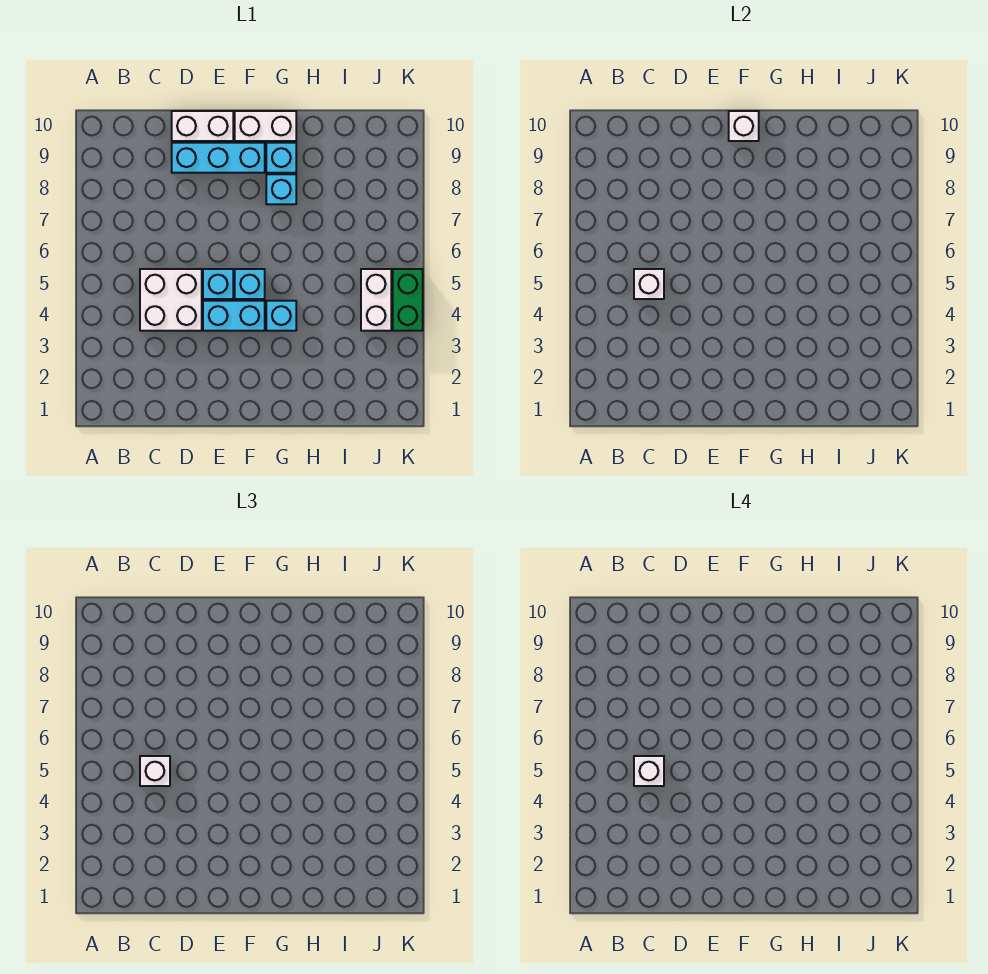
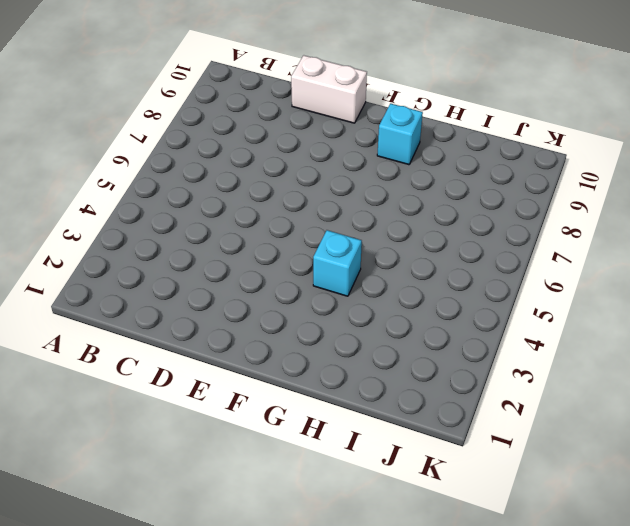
none -> white 2x2 brick [140,269,202,331]
none -> cyan 1x3 brick [172,143,265,173]
none -> cyan 1x2 brick [203,301,265,331]

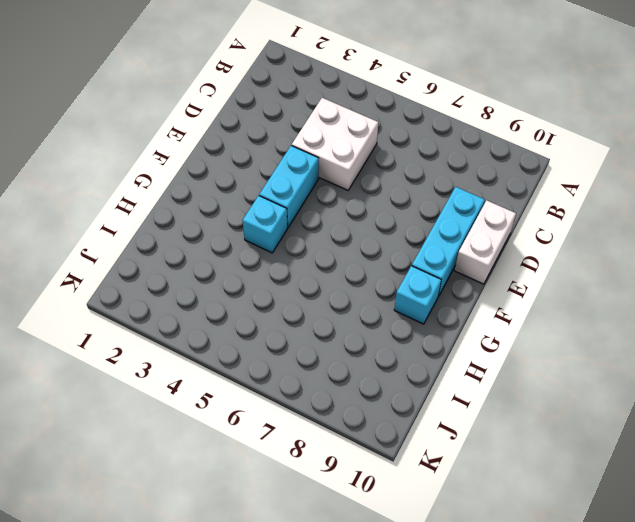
none -> cyan 1x1 brick [203,269,233,299]
none -> cyan 1x1 brick [235,269,265,299]
none -> white 1x2 brick [235,111,296,141]

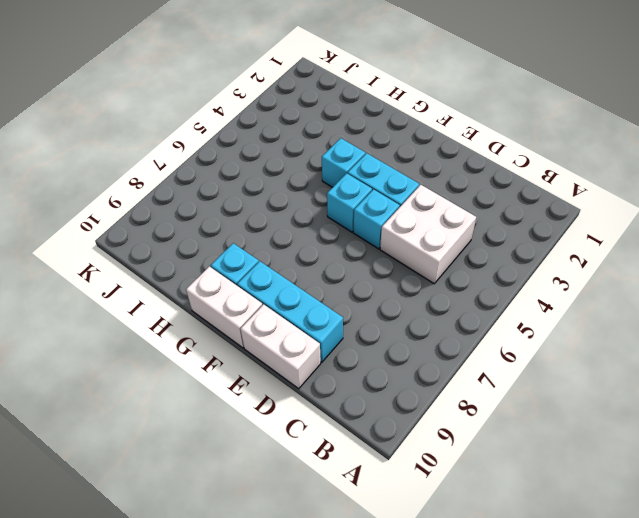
none -> cyan 1x1 brick [266,174,296,204]
none -> white 1x2 brick [361,269,391,331]
none -> green 1x2 brick [393,269,423,331]

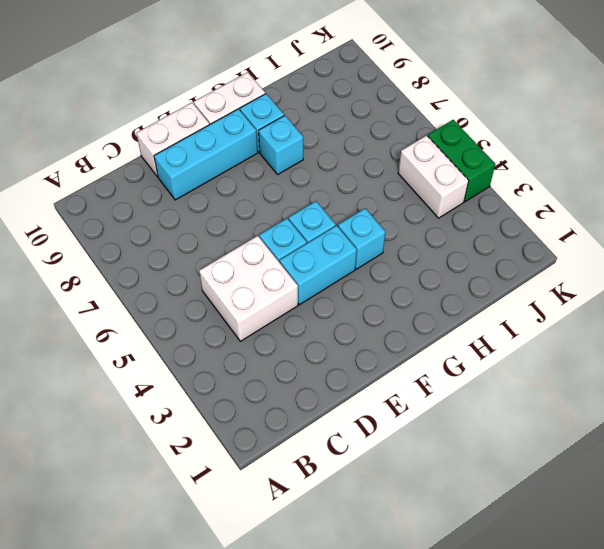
none -> white 1x1 brick [634,269,664,299]
none -> white 1x1 brick [729,111,759,141]
none -> white 1x1 brick [140,756,170,786]

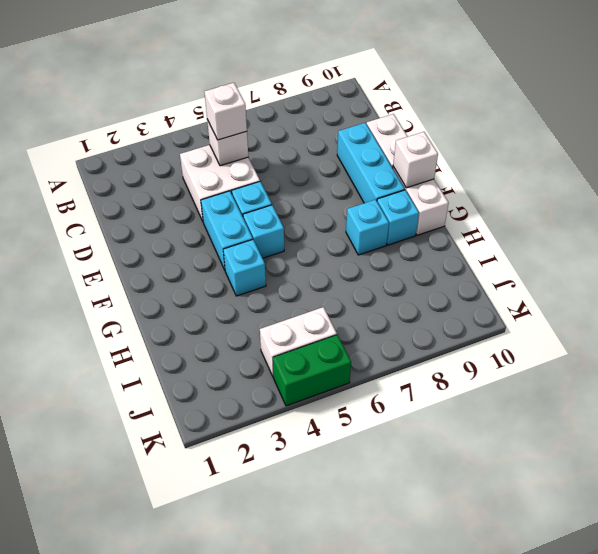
none -> white 1x1 brick [634,756,664,786]

